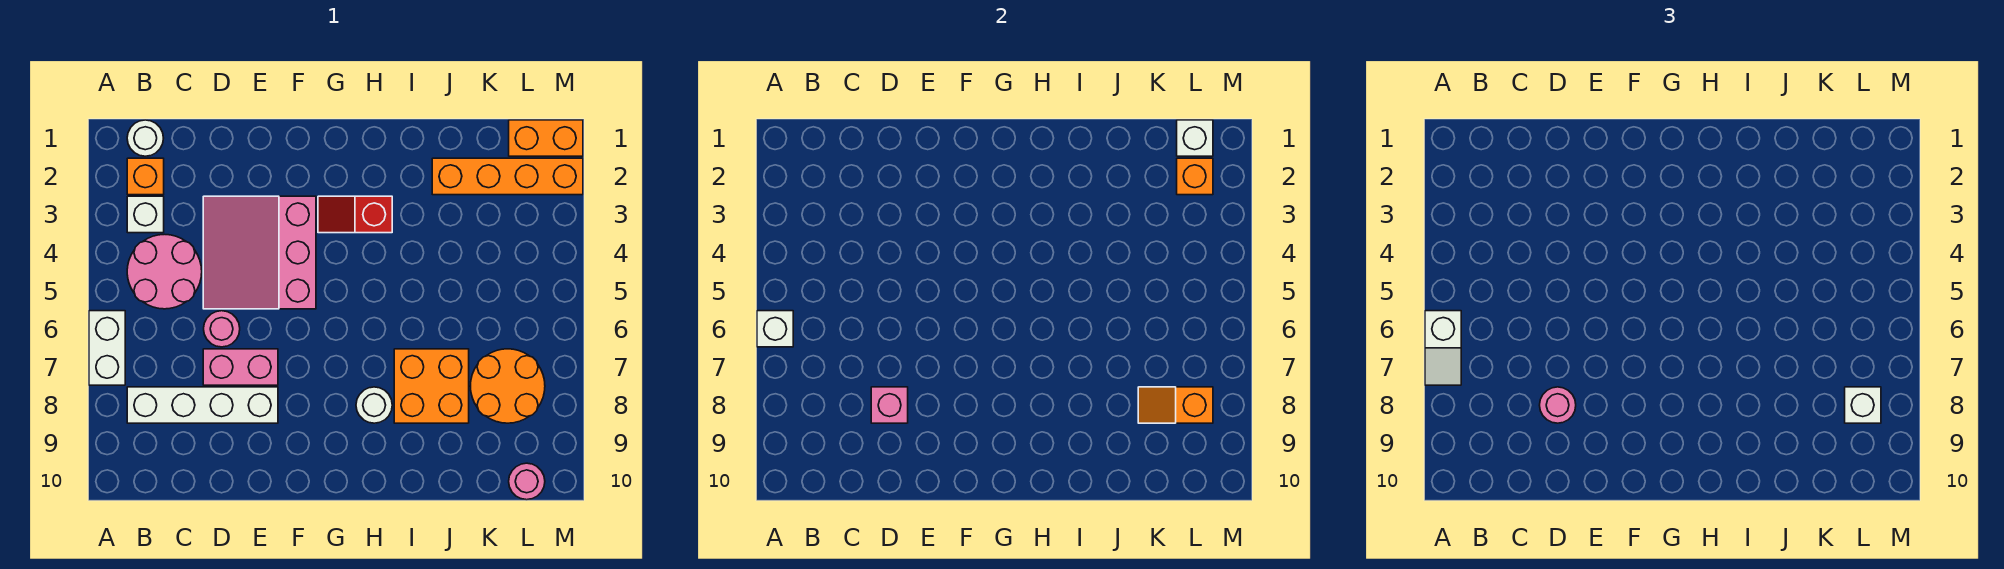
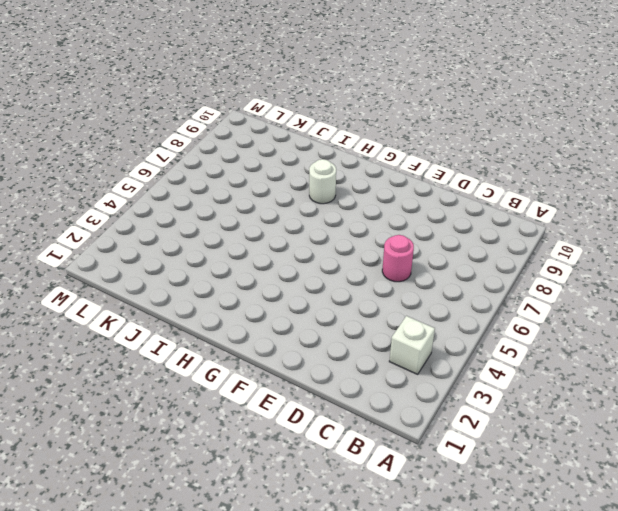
none -> white 1x2 brick [89,311,125,385]
none -> white 1x1 round brick [127,120,163,156]
none -> orange 1x1 brick [127,158,164,195]

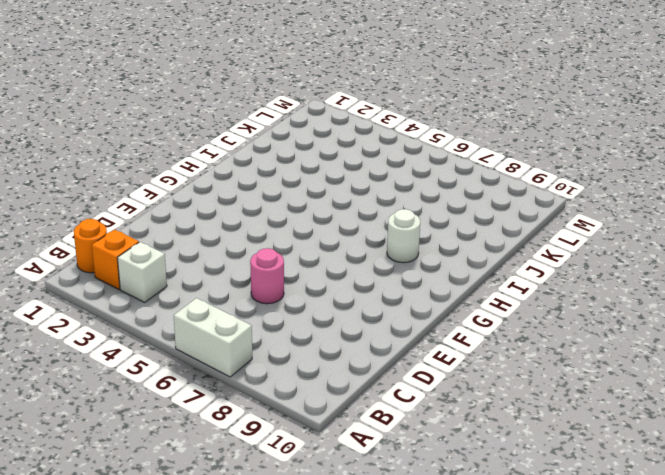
orange 1x1 round brick [74,219,107,273] -> white 1x1 round brick [127,120,163,156]
none -> pink 2x2 round brick [127,234,202,309]
none -> white 1x4 brick [127,387,278,423]
none -> pink 3x3 slope [203,196,316,309]

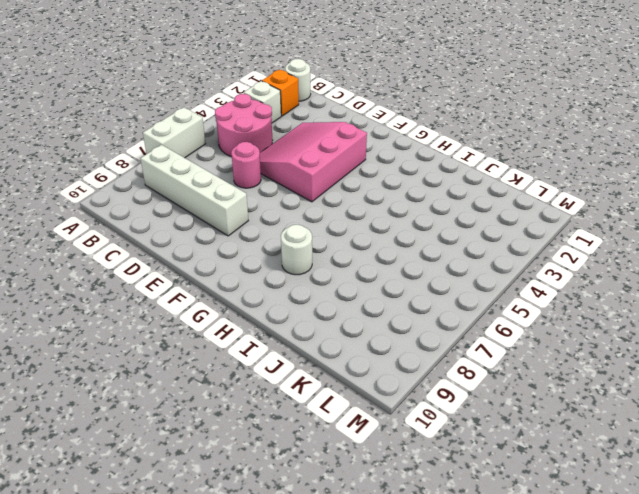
none -> pink 1x2 brick [203,349,278,385]
none -> red 1x2 slope [318,196,392,233]
none -> orange 2x2 brick [394,349,469,423]

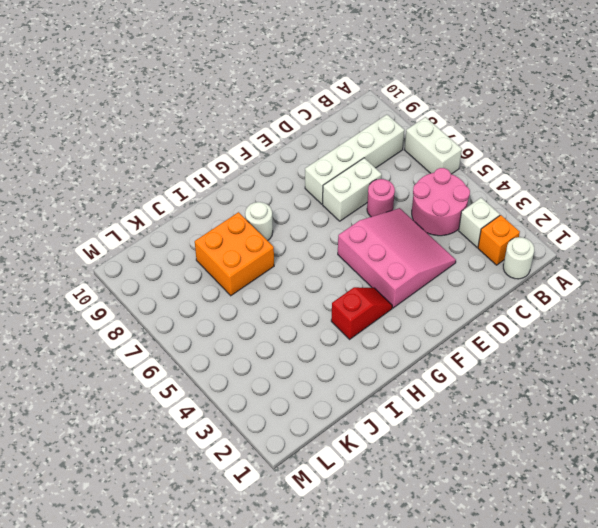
white 1x2 brick [323,158,382,221] -> pink 1x2 brick [203,349,278,385]
none -> orange 1x4 brick [432,158,583,195]
none -> orange 2x2 round brick [470,349,545,423]
none -> orange 1x2 brick [509,120,583,156]

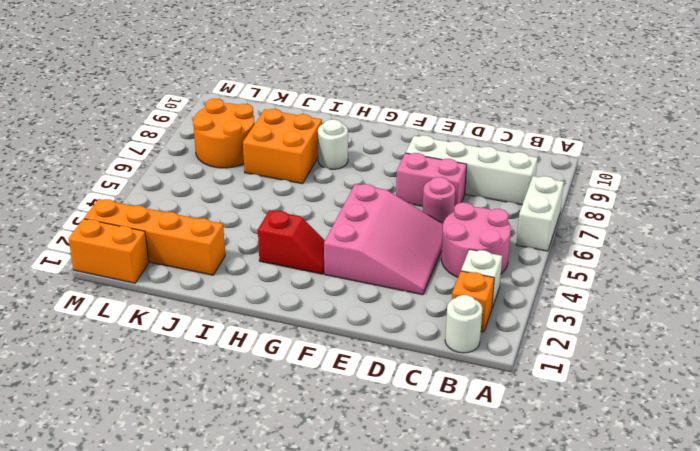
none -> pink 1x1 round brick [509,463,545,500]
none -> white 1x1 brick [757,311,793,347]
none -> pink 1x1 brick [871,387,908,423]

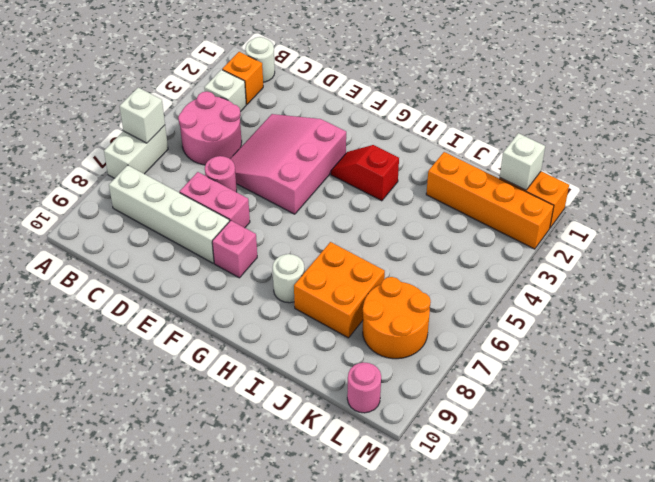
pink 1x1 brick [212,220,257,278] -> pink 1x1 brick moved to [871,387,908,423]
none -> orange 1x2 slope [1138,387,1213,423]
none -> orange 1x1 brick [1177,158,1213,195]
none -> white 1x2 slope [1425,311,1461,385]

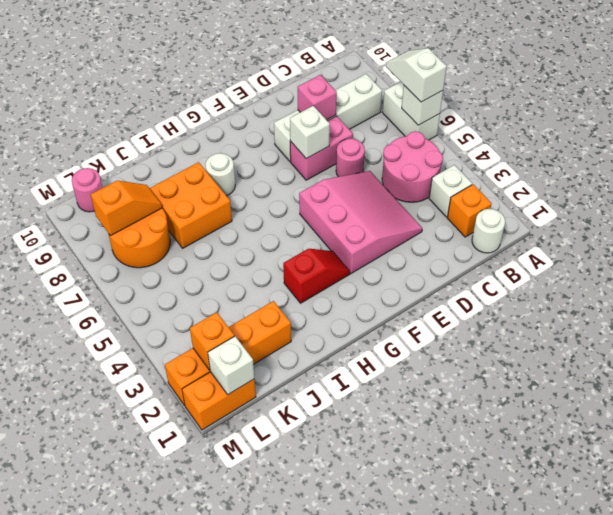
white 1x1 brick [290,106,330,159] -> white 1x1 brick moved to [1845,387,1881,423]
none -> pink 1x1 round brick [1540,387,1576,423]

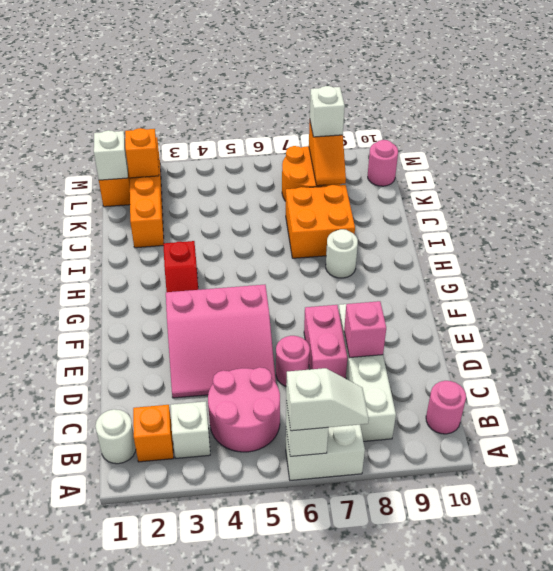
pink 1x1 round brick [426,381,466,434] -> pink 1x1 round brick moved to [1540,387,1576,423]

